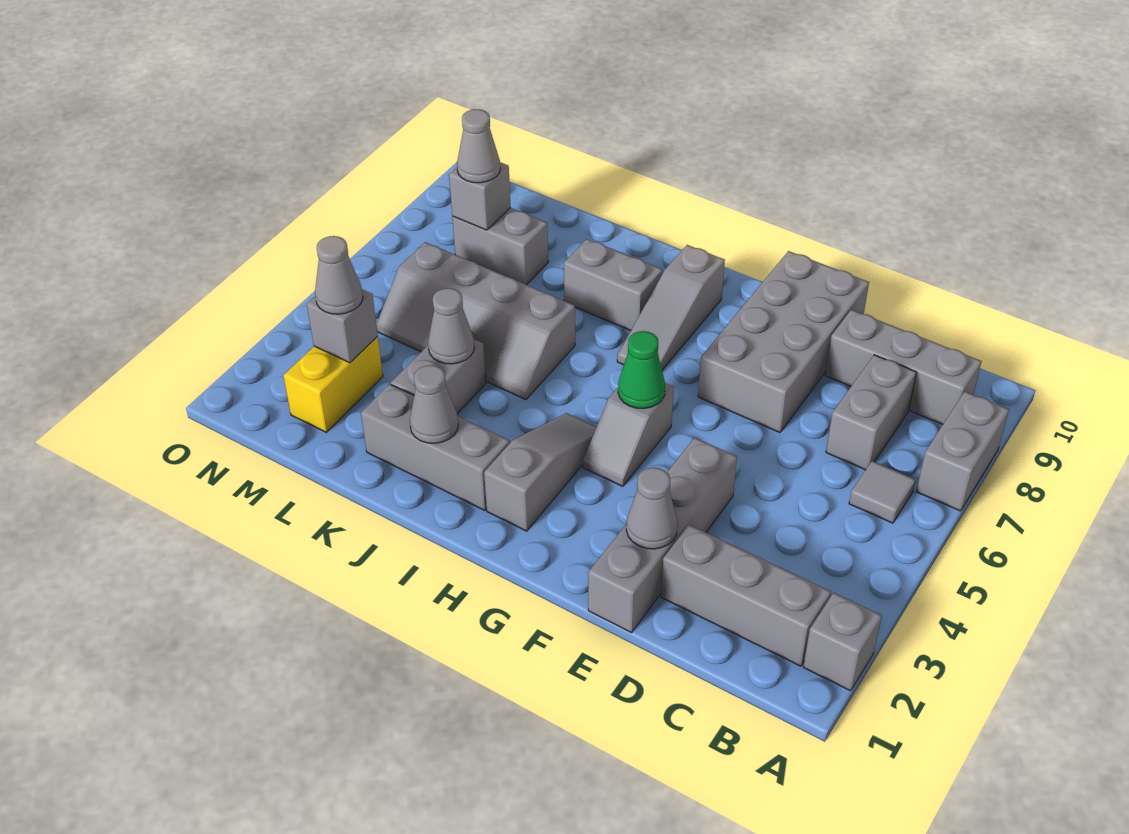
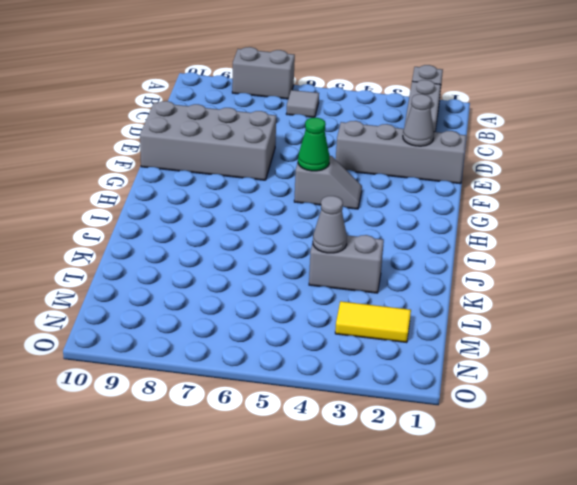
yellow 1x2 tile [335,301,411,343] -> yellow 1x2 brick [283,336,383,432]
none -> grey 1x3 brick [825,310,981,425]
none -> grey 1x2 brick [826,355,916,470]
none -> grey 1x3 slope [484,413,597,531]

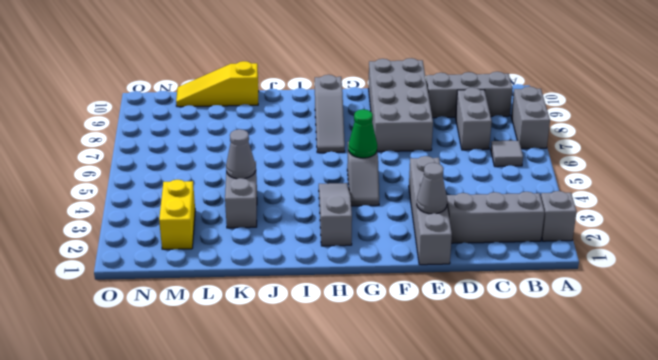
yellow 1x3 slope [176,61,259,107] -> none
none -> grey 1x3 brick [361,384,510,510]
none -> grey 1x2 brick [564,239,663,331]
none -> grey 2x4 slope [376,242,575,400]

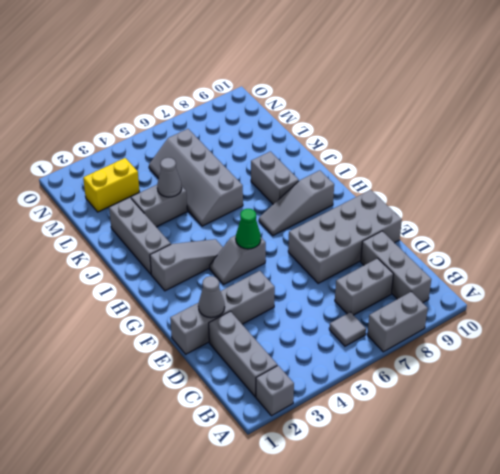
none -> grey 1x2 brick [452,208,548,285]
none -> grey 1x1 cone [410,365,458,443]
none -> grey 1x1 brick [307,289,378,363]

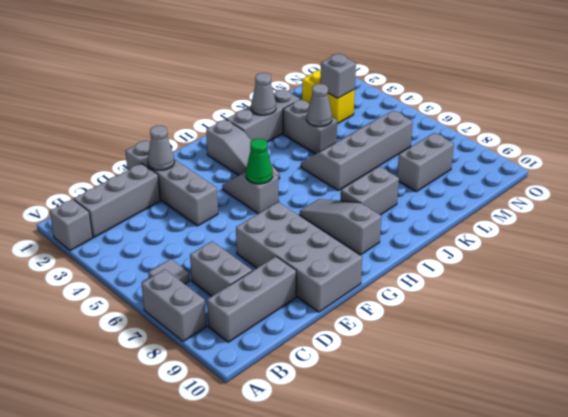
none -> grey 1x1 brick [449,162,511,230]
none -> grey 1x1 cone [315,236,363,314]
none -> grey 1x1 cone [457,109,500,183]

